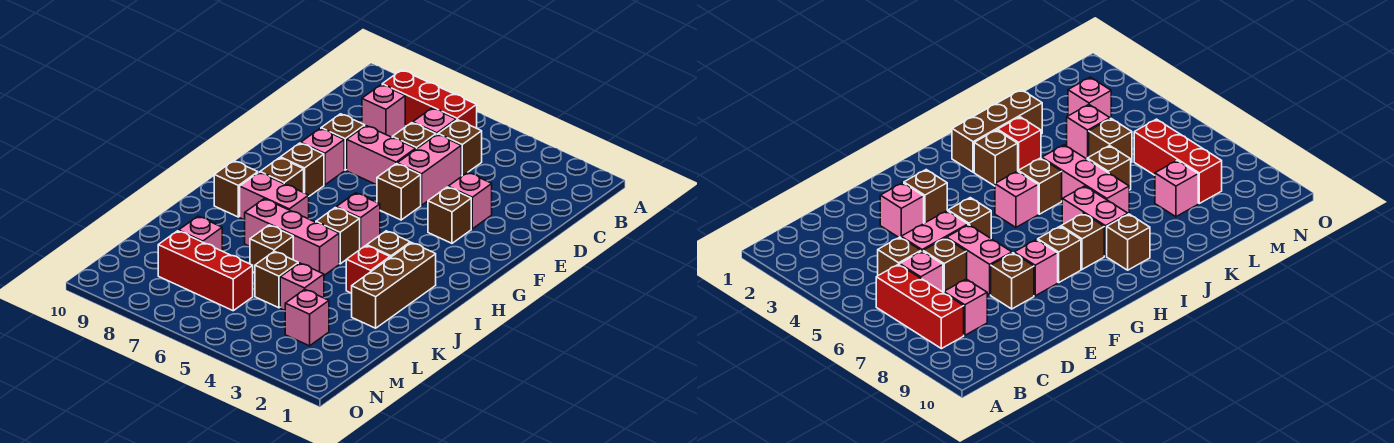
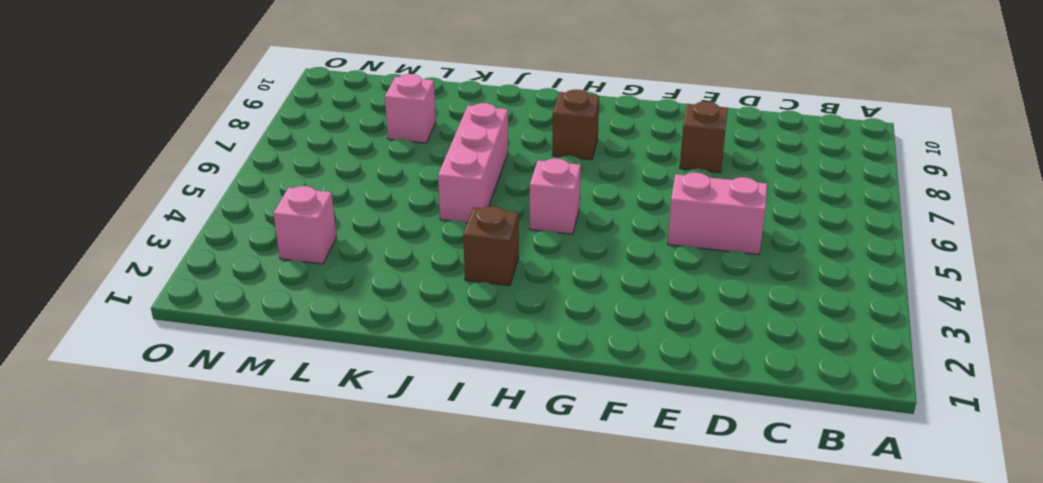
none -> red 1x3 brick [382,70,477,128]
none -> brown 1x1 brick [438,120,482,176]
none -> pink 1x1 brick [413,108,456,135]

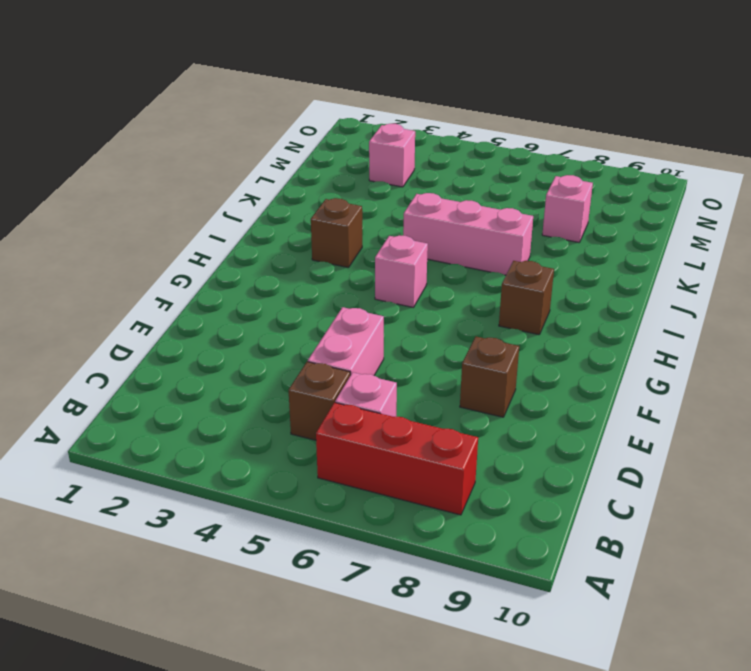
none -> pink 1x1 brick [362,85,405,137]
none -> brown 1x1 brick [392,123,436,149]
none -> pink 1x1 brick [448,172,492,229]

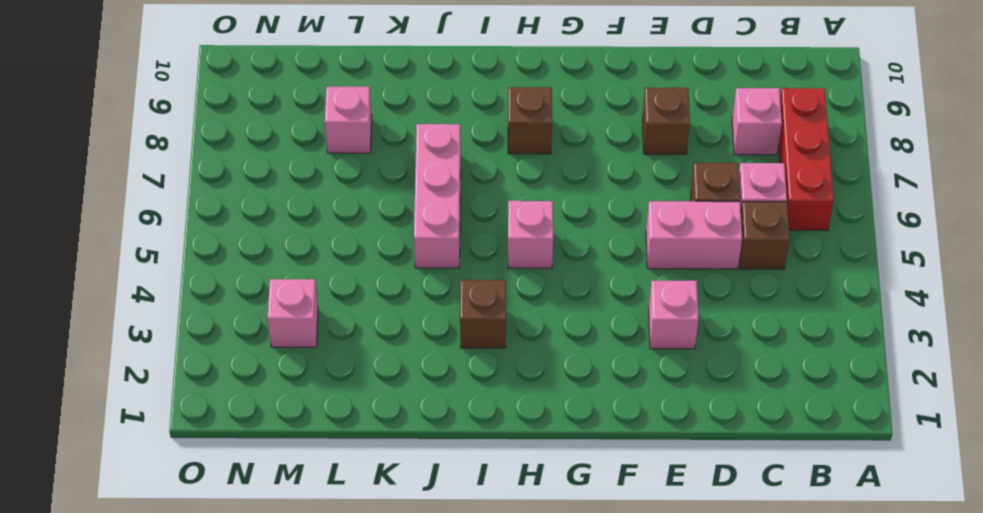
none -> pink 1x2 brick [347,126,416,185]
none -> brown 1x1 brick [428,187,471,243]
none -> brown 1x1 brick [377,164,421,220]

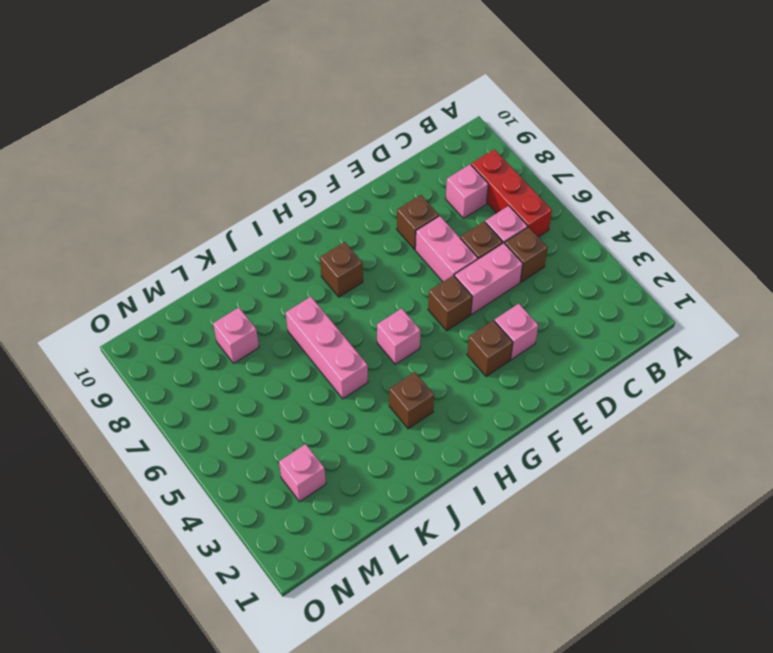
none -> pink 1x1 brick [301,129,344,185]
none -> brown 1x1 brick [280,143,324,196]
none -> brown 1x3 brick [352,243,436,328]

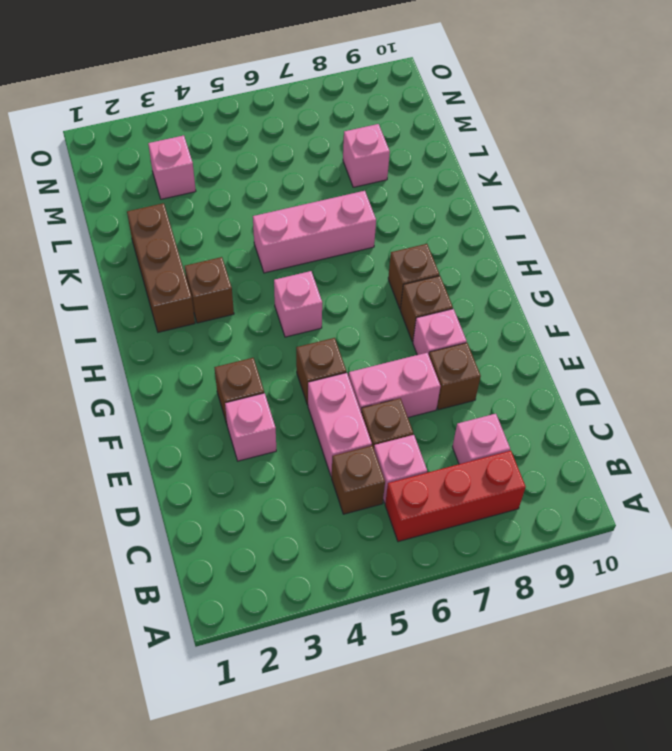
none -> brown 1x1 brick [316,208,360,264]
none -> pink 1x2 brick [240,172,309,220]
none -> brown 1x1 brick [214,161,258,217]

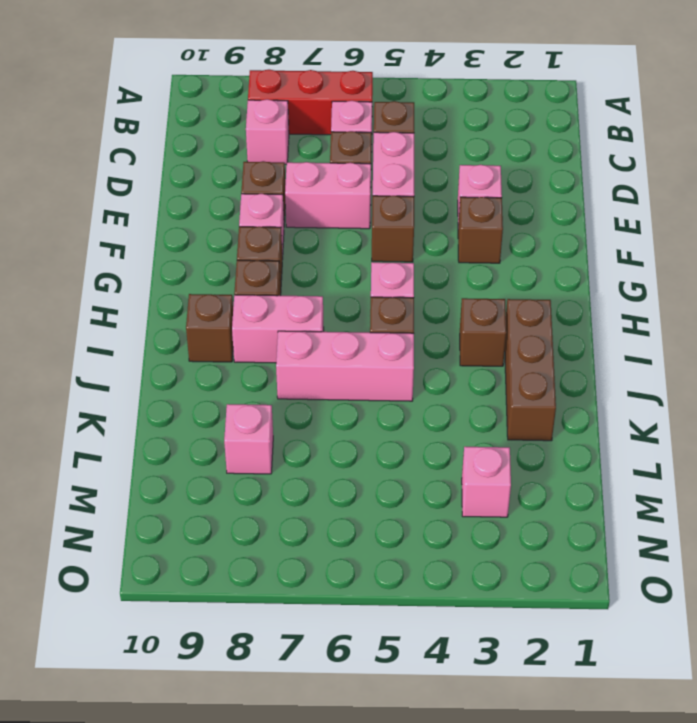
none -> red 1x1 brick [346,246,390,293]
none -> brown 1x1 brick [250,225,293,273]
none -> pink 1x1 brick [280,263,324,310]

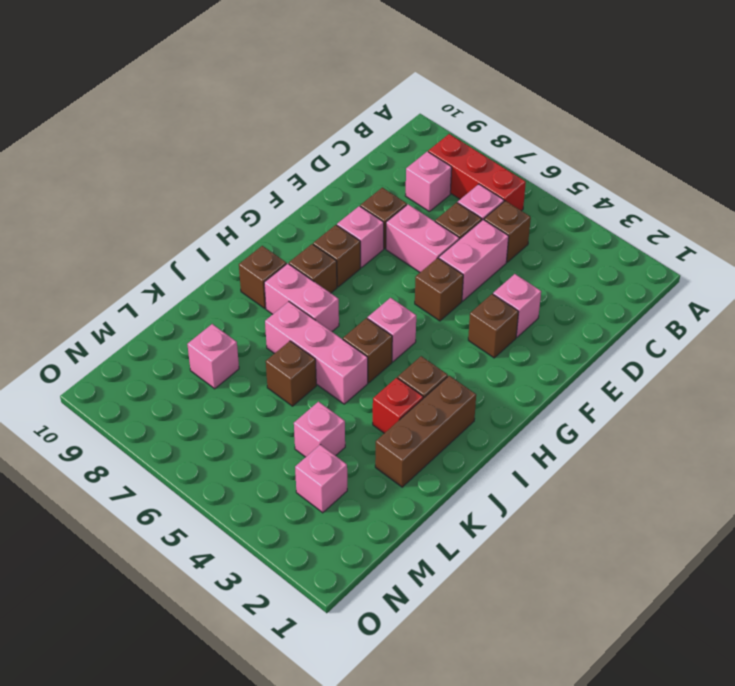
none -> brown 1x1 brick [255,251,298,308]
none -> red 1x3 brick [158,231,253,311]

